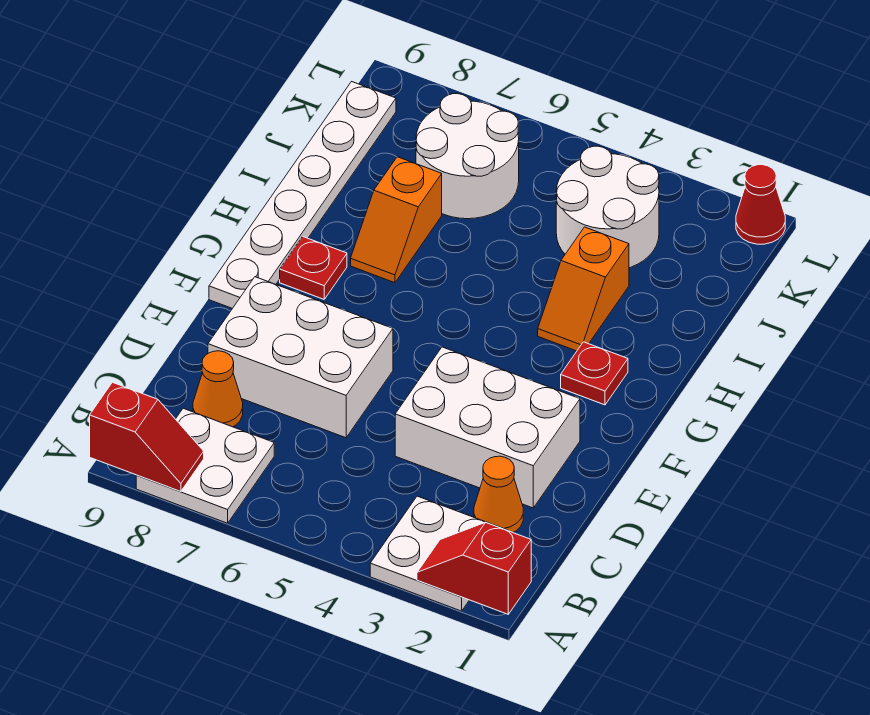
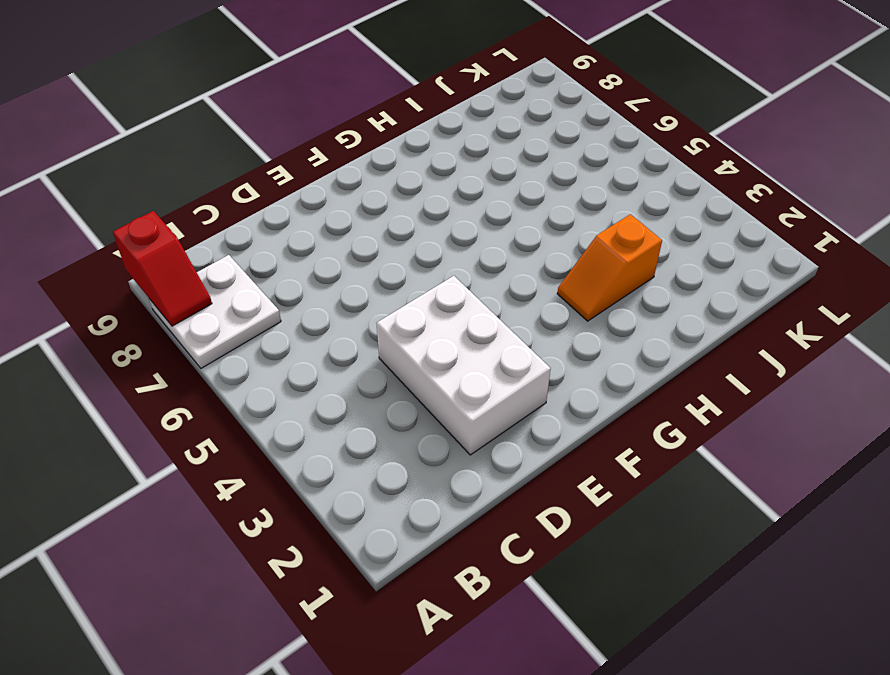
none -> white 2x2 plate [370,496,508,611]
none -> orange 1x1 cone [474,456,523,532]
none -> orange 1x1 cone [193,351,243,427]

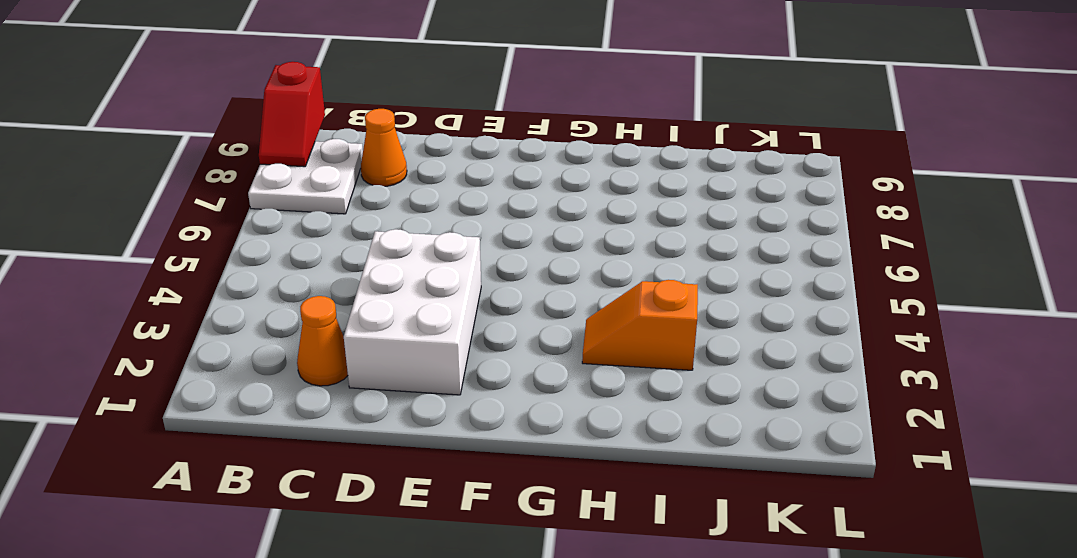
none -> white 2x2 plate [370,496,508,611]
none -> white 2x3 brick [208,277,393,438]
none -> white 1x6 plate [209,82,396,308]

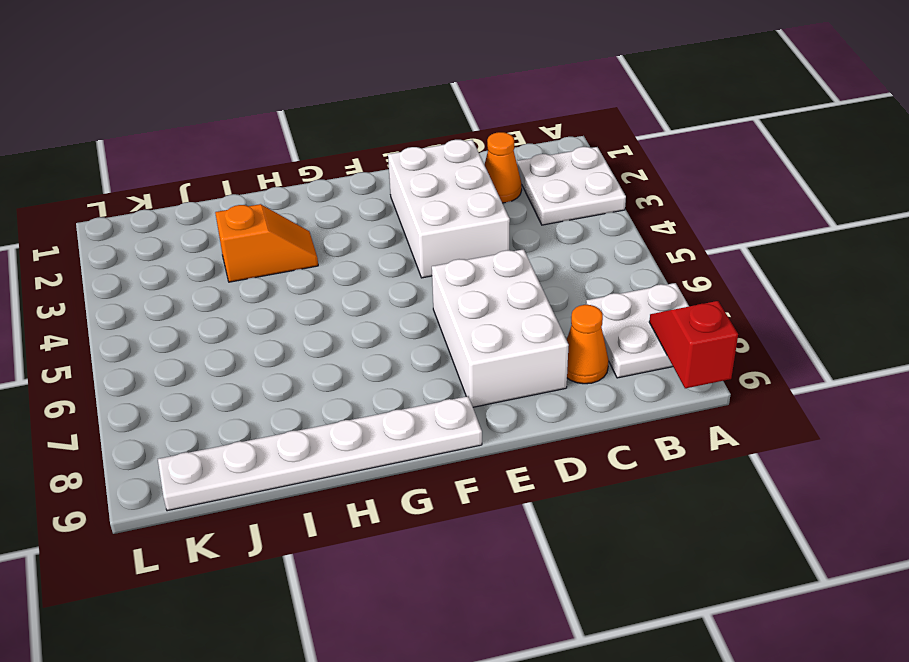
none -> red 1x1 plate [561,342,628,405]
none -> red 1x1 plate [280,237,347,299]
none -> orange 1x2 slope [351,157,442,283]

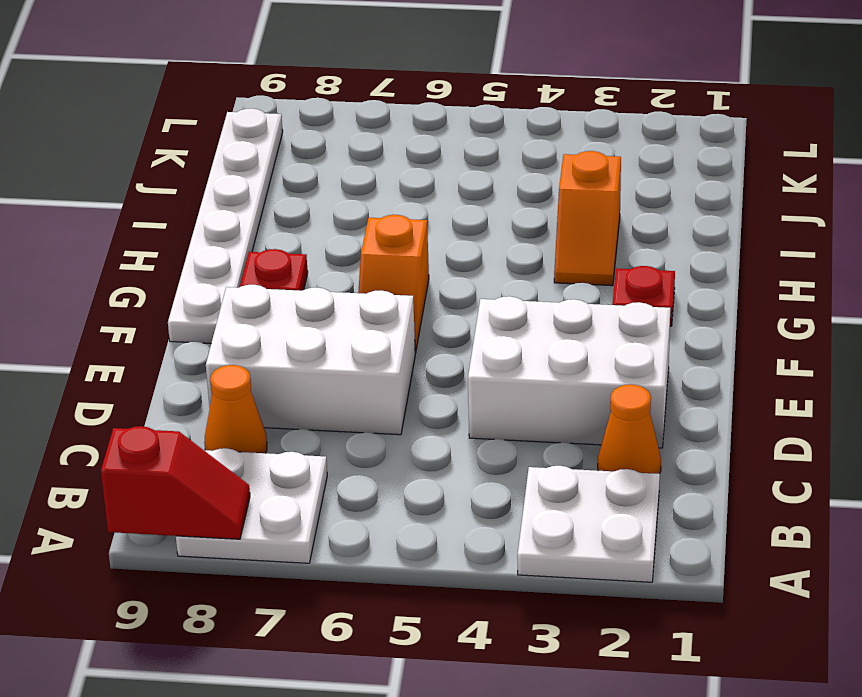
orange 1x2 slope [358,215,429,353] -> orange 1x2 slope moved to [351,157,442,283]
none -> white 2x2 round brick [556,146,659,268]
none -> white 2x2 round brick [416,94,519,219]
none -> red 1x1 cone [736,165,785,244]

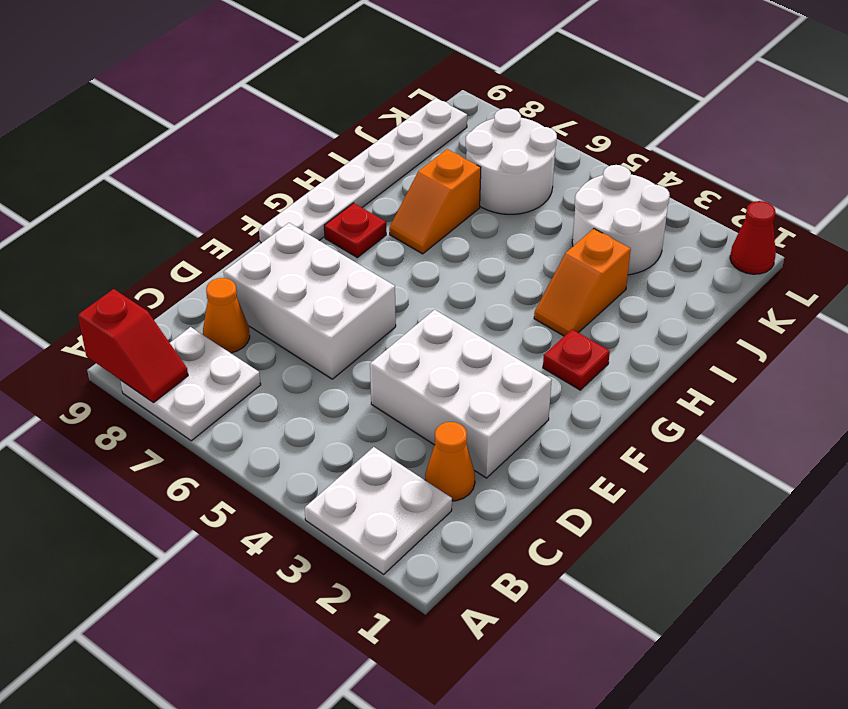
none -> red 1x2 slope [417,522,531,614]

